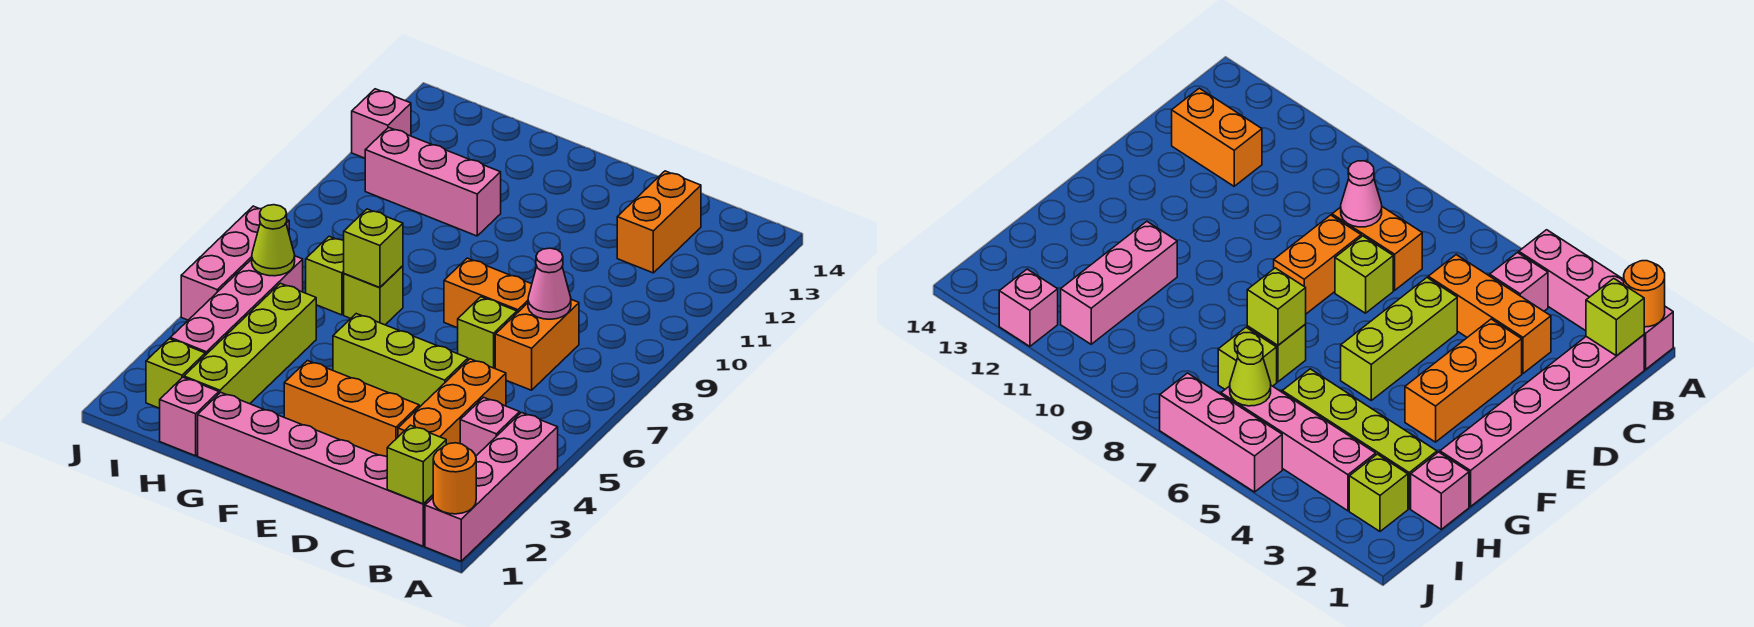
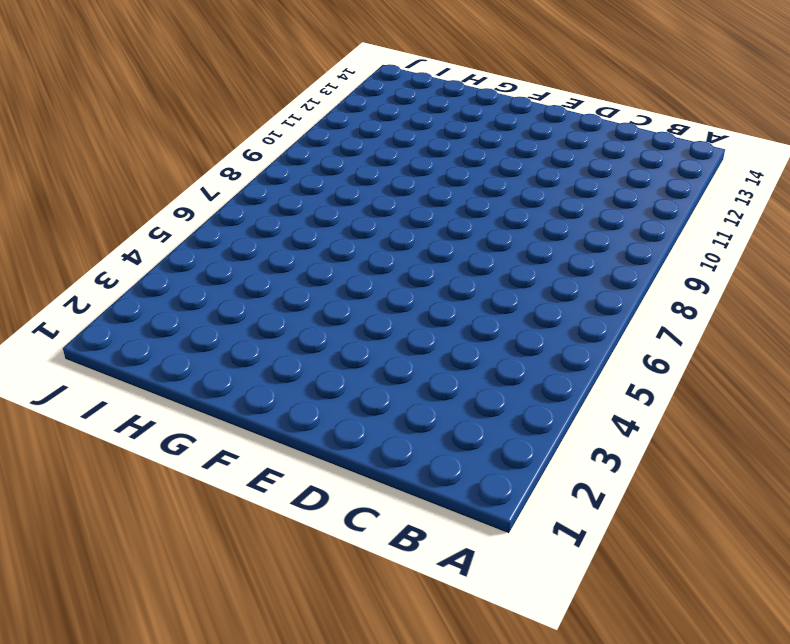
none -> pink 1x4 brick [425,413,558,561]
none -> pink 1x6 brick [198,392,433,546]
none -> pink 1x1 brick [460,397,520,456]

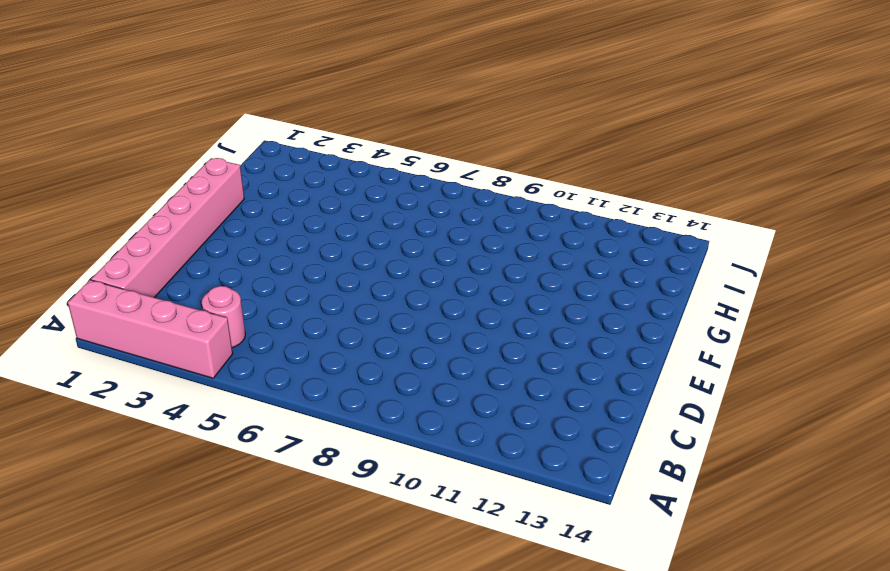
pink 1x1 round brick [202,286,245,347] -> pink 1x1 brick [460,397,520,456]
none -> orange 1x3 brick [398,359,506,445]
none -> orange 1x2 brick [495,300,579,390]
none -> orange 1x2 brick [617,171,701,273]

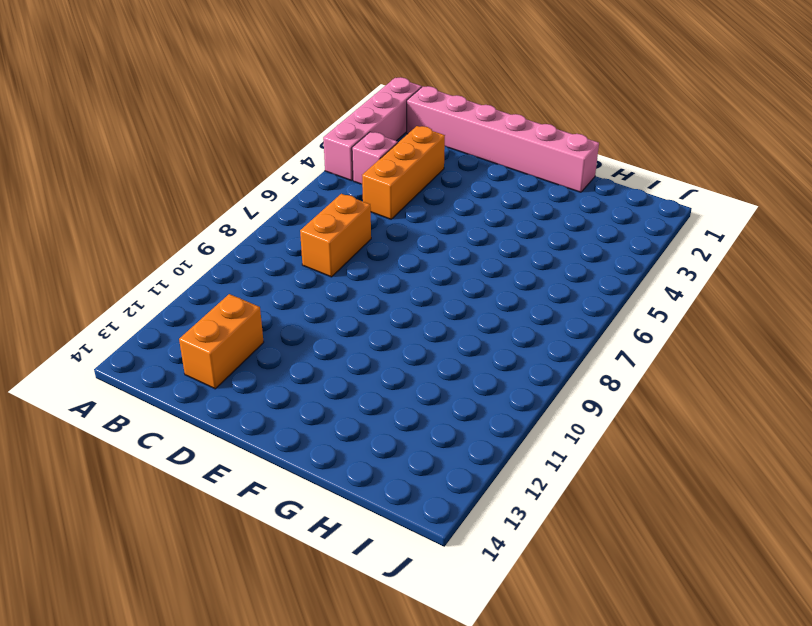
none -> orange 1x3 brick [284,361,419,457]
none -> lime 1x3 brick [333,314,468,407]
none -> lime 1x1 brick [458,297,517,368]

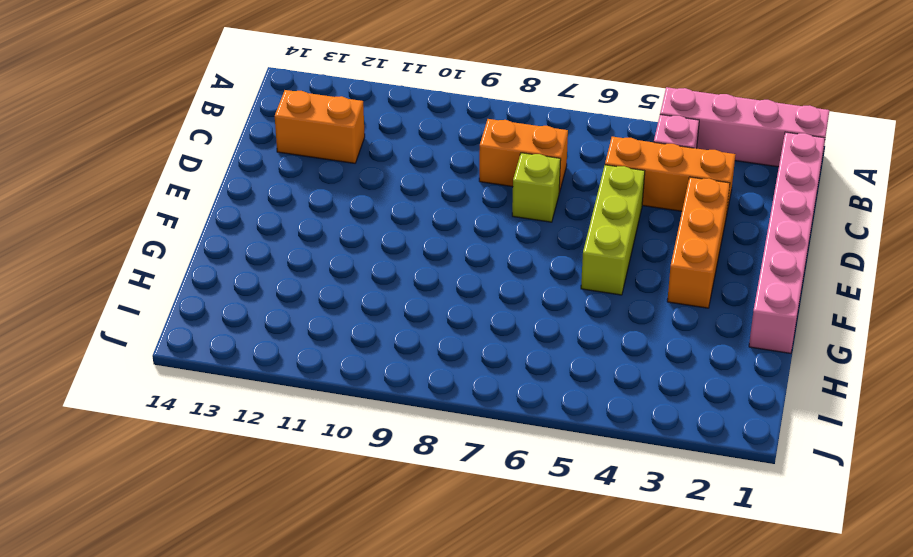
none -> orange 1x2 brick [444,258,532,328]
none -> lime 1x1 brick [344,266,403,325]
none -> pink 1x3 brick [365,127,501,236]

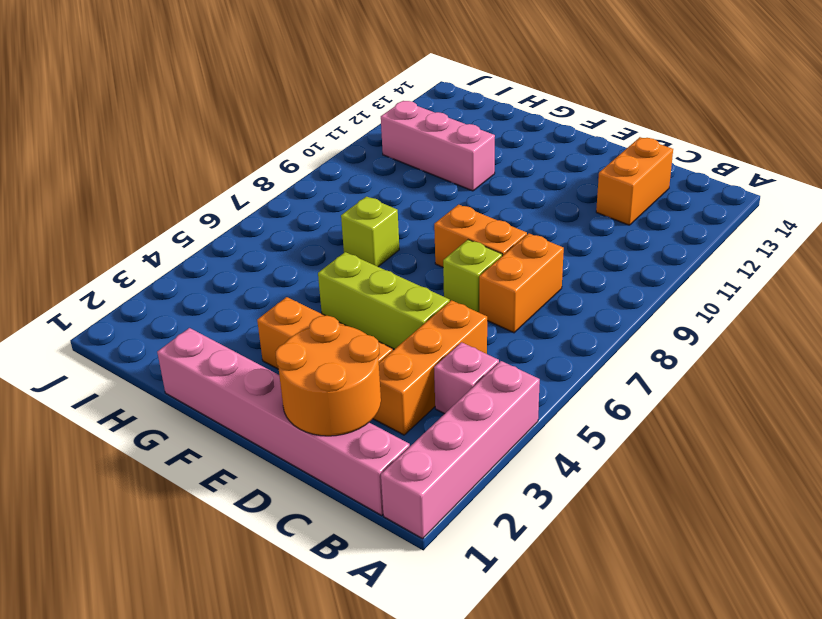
orange 2x2 round brick [275,316,381,436] -> none
none -> pink 1x1 brick [160,377,219,456]
none -> lime 1x4 brick [184,283,316,404]
none -> lime 1x1 brick [306,236,344,315]

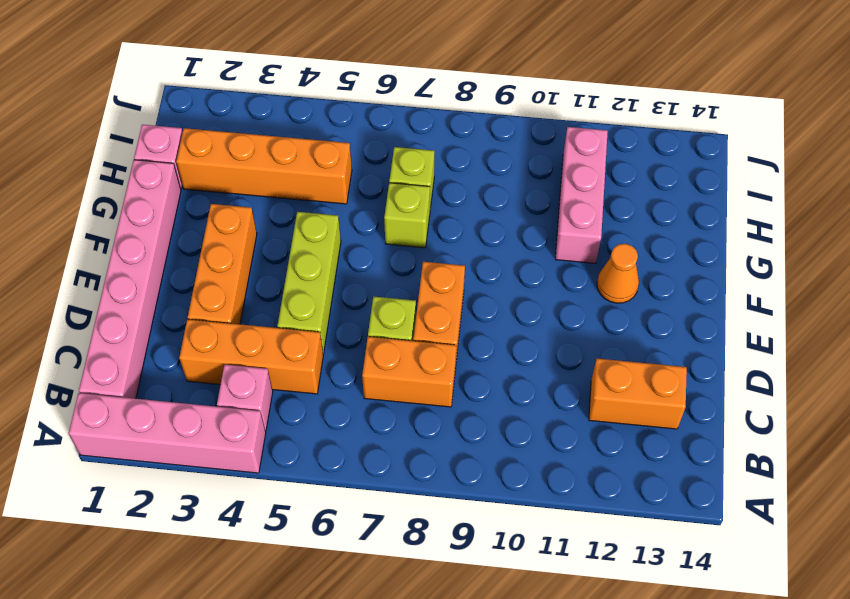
orange 1x1 cone [597,244,639,303] -> none
orange 1x4 brick [176,128,352,204] -> lime 1x4 brick [184,283,316,404]
none -> lime 1x1 brick [146,339,205,408]
none -> pink 1x4 brick [170,256,303,355]
none -> pink 1x3 brick [181,206,289,320]

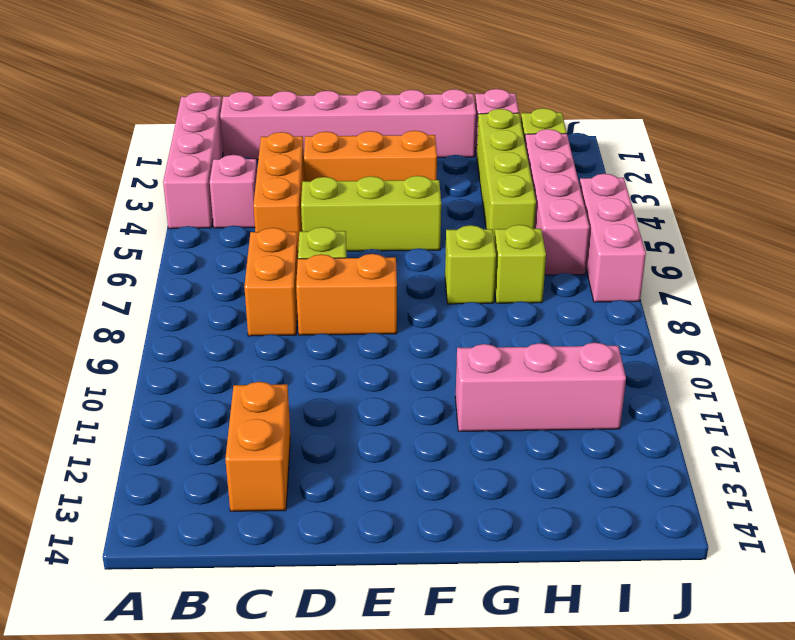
none -> pink 1x1 brick [352,89,411,158]
none -> orange 1x1 round brick [433,443,476,514]
none -> lime 1x1 brick [387,425,446,504]

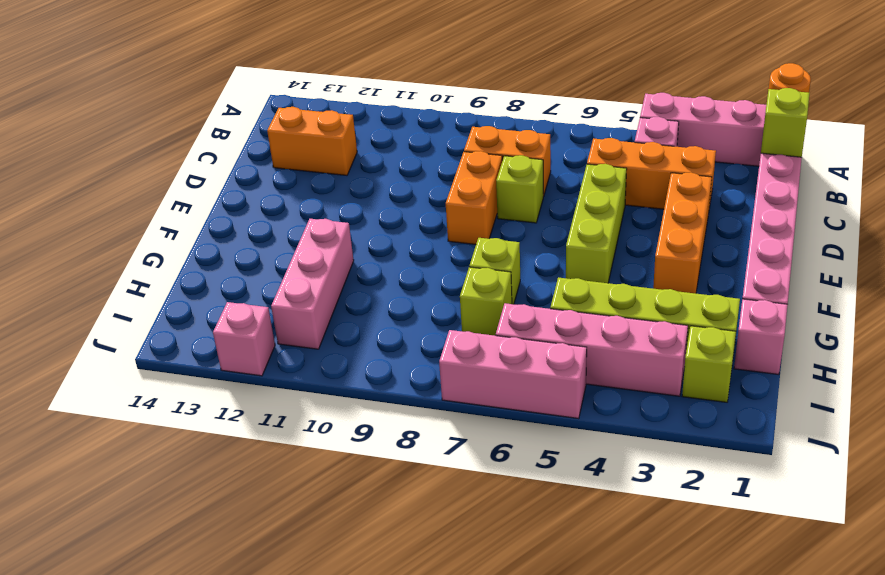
none -> pink 1x1 cone [528,248,571,319]
none -> lime 1x1 brick [344,209,403,288]
none -> lime 1x1 cone [252,205,295,276]

